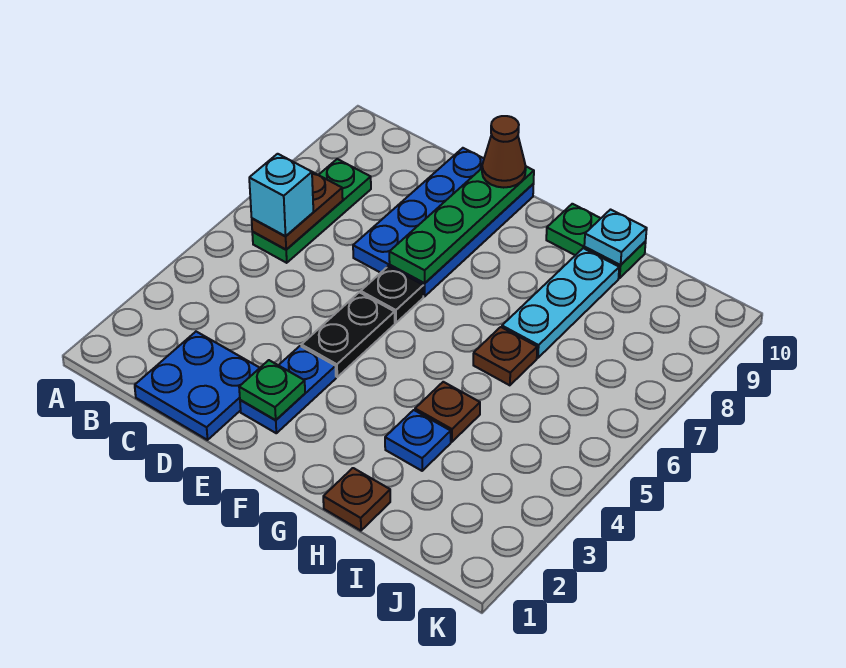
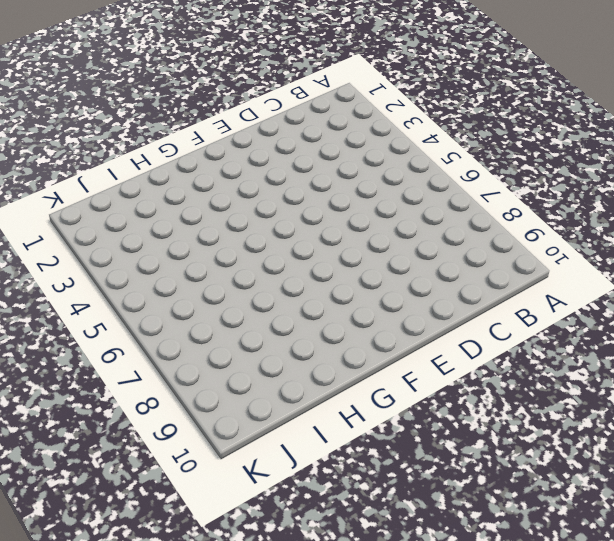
none -> green 1x3 plate [252,159,371,263]
none -> blue 2x2 plate [135,332,259,440]
none -> blue 2x4 plate [353,148,534,296]

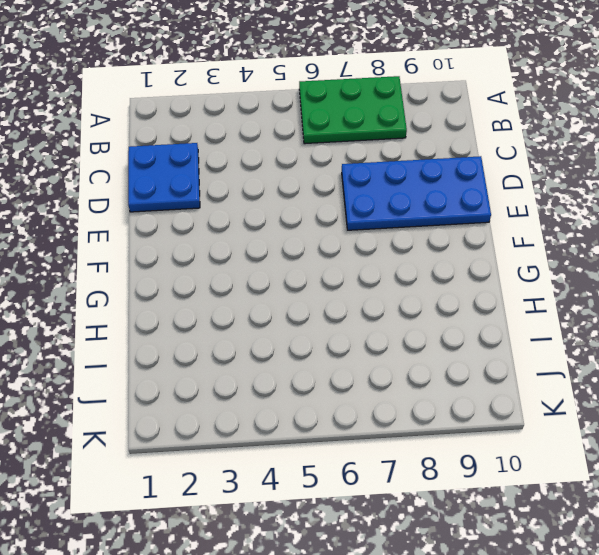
green 2x3 plate [299,76,407,144] -> green 1x3 plate [252,159,371,263]
none -> blue 1x2 plate [240,346,336,433]
none -> black 1x2 plate [301,292,395,377]
none -> black 1x1 plate [361,266,423,323]

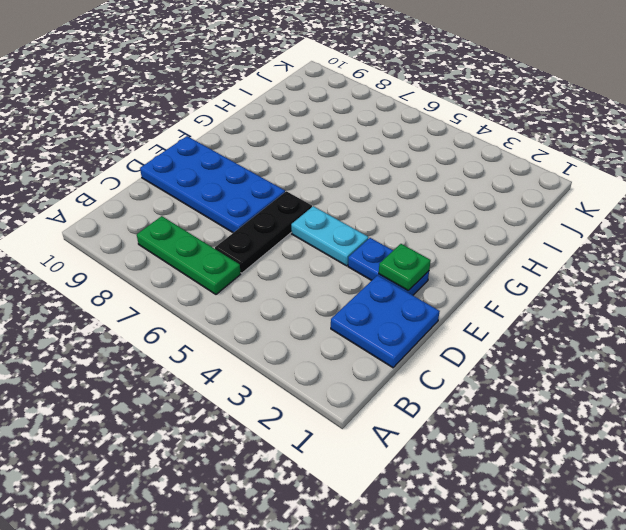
black 1x3 plate [215,191,312,273] -> black 1x1 plate [361,266,423,323]
cyan 1x2 plate [291,206,369,266] -> black 1x2 plate [301,292,395,377]
none -> green 1x2 plate [546,204,646,278]
none -> brown 1x1 plate [323,468,390,531]
none -> blue 1x1 plate [385,410,451,471]

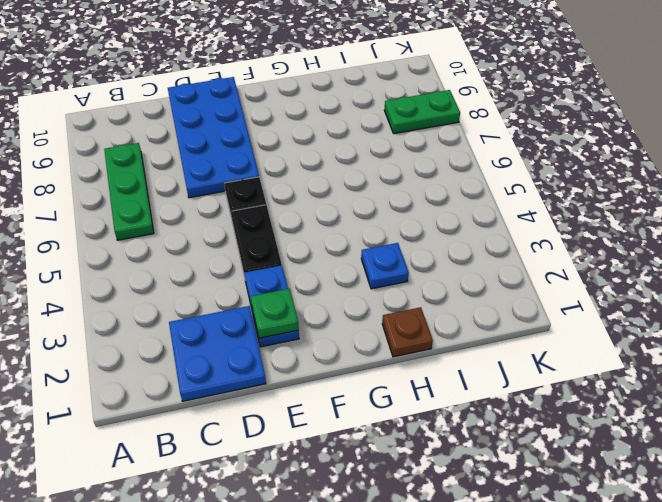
green 1x2 plate [384,90,460,134] -> green 1x2 plate moved to [546,204,646,278]
none -> brown 1x1 plate [415,382,480,442]
none -> brown 1x1 plate [473,327,537,385]
none -> cyan 1x3 plate [502,248,619,358]

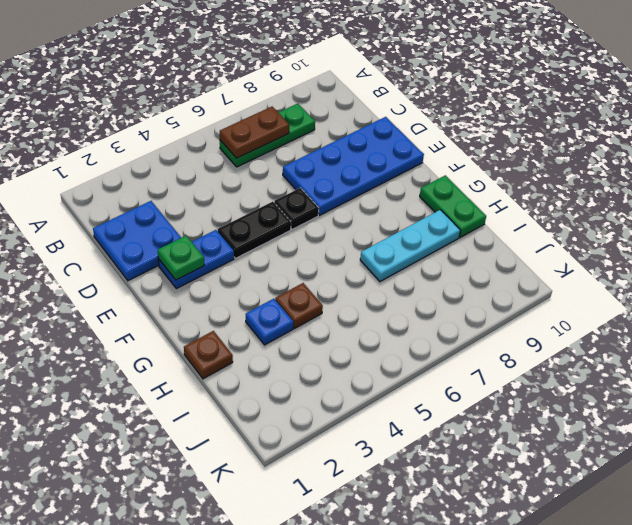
none -> brown 1x1 plate [473,327,537,385]
none -> green 1x4 plate [389,167,534,283]
none -> cyan 1x1 plate [584,210,647,265]

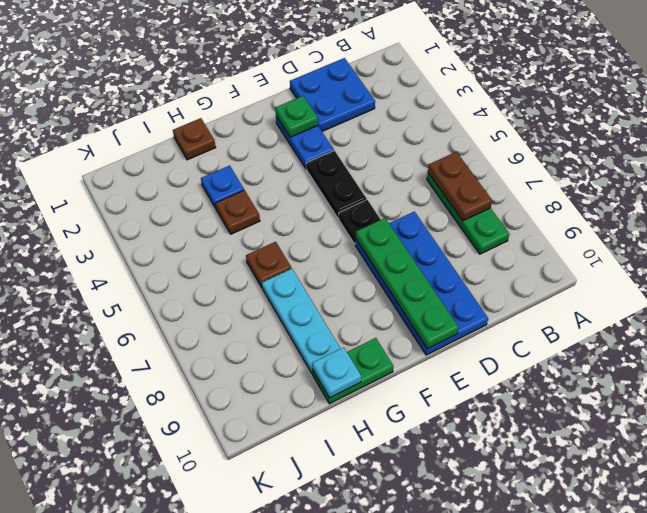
none -> cyan 1x1 brick [249,154,313,236]
none -> brown 1x1 cone [482,116,526,188]

